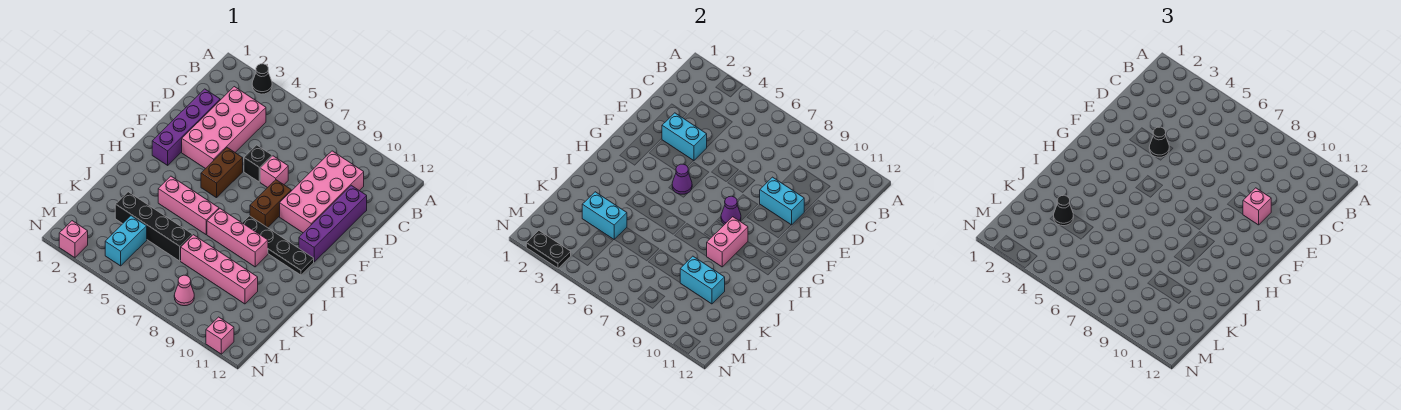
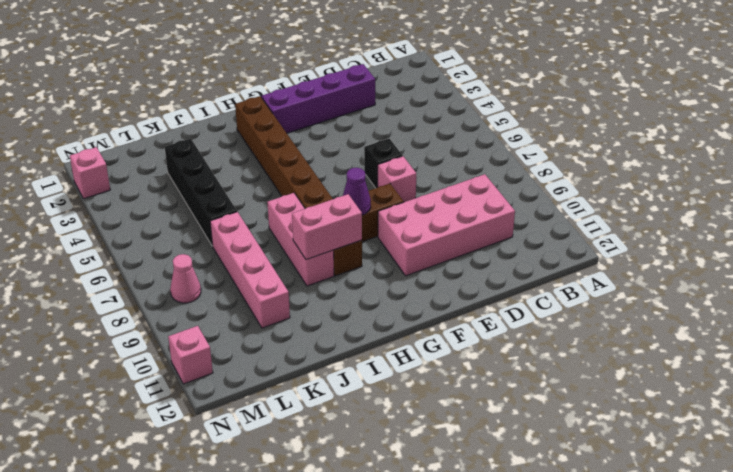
brown 1x8 brick [235,96,362,276] -> black 1x4 plate [242,216,314,275]
none -> black 1x1 cone [252,64,272,94]
none -> pink 2x4 brick [182,87,266,169]
none -> purple 1x4 brick [299,185,367,262]

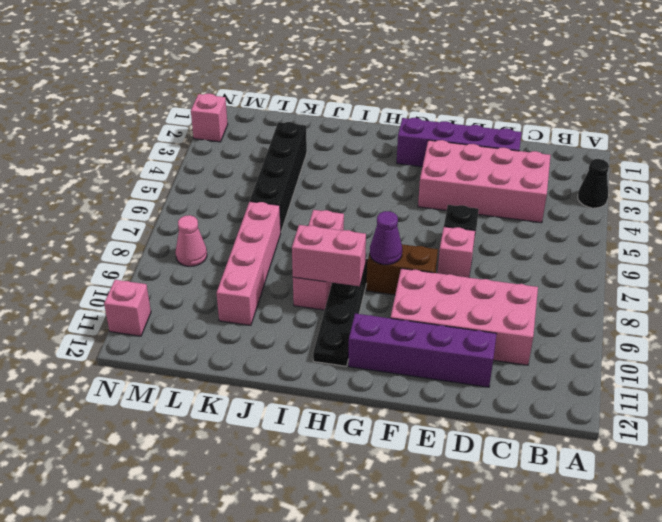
none -> brown 1x2 brick [201,148,243,198]
none -> pink 1x3 brick [158,176,219,234]
none -> cyan 1x2 brick [105,216,147,266]

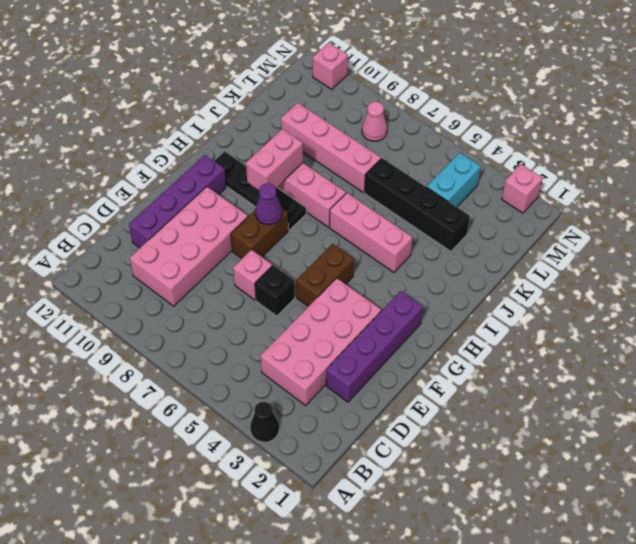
none -> cyan 1x2 brick [662,113,707,161]
none -> cyan 1x2 brick [760,177,804,225]
none -> purple 1x1 cone [672,164,692,194]

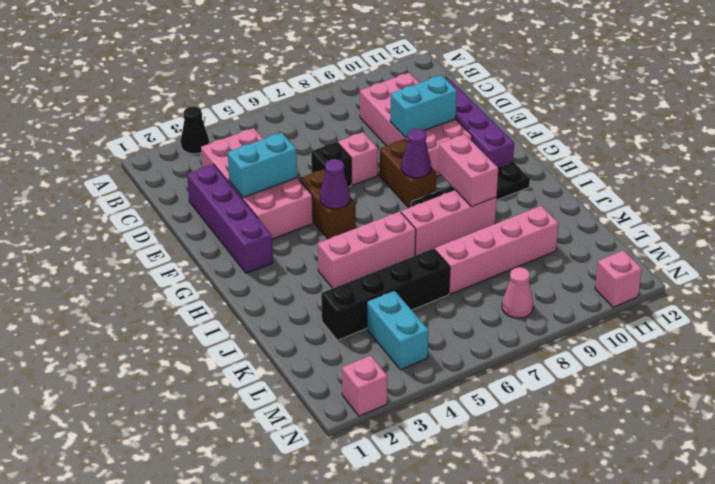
none -> cyan 1x2 brick [582,192,627,239]
none -> cyan 1x2 brick [680,256,725,304]
none -> black 1x2 plate [526,231,571,268]

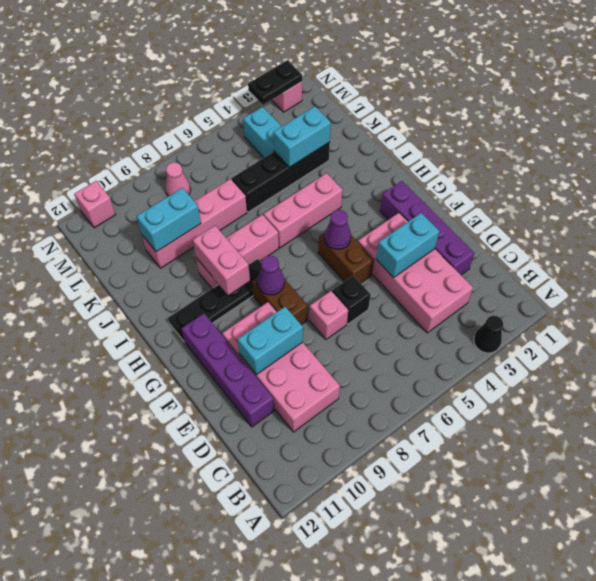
none -> black 1x1 cone [1149,127,1169,157]
none -> pink 1x1 brick [1243,188,1271,225]
none -> black 1x1 cone [1054,195,1074,226]

